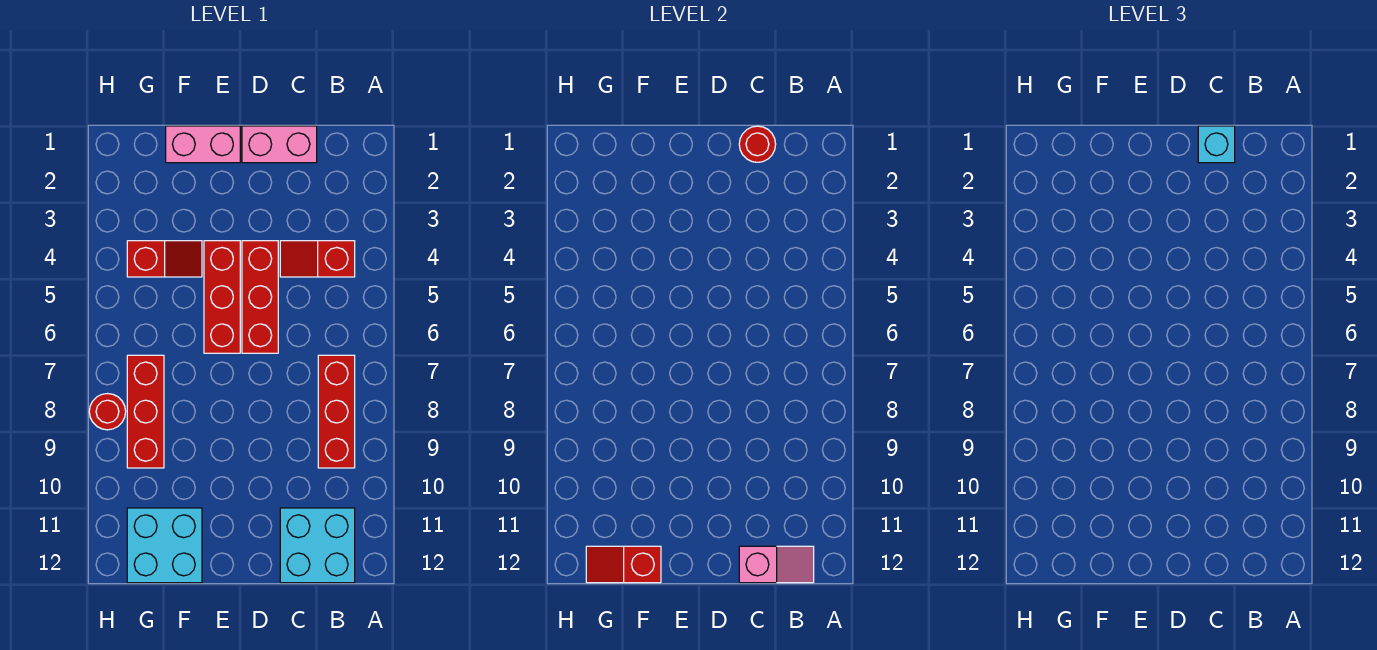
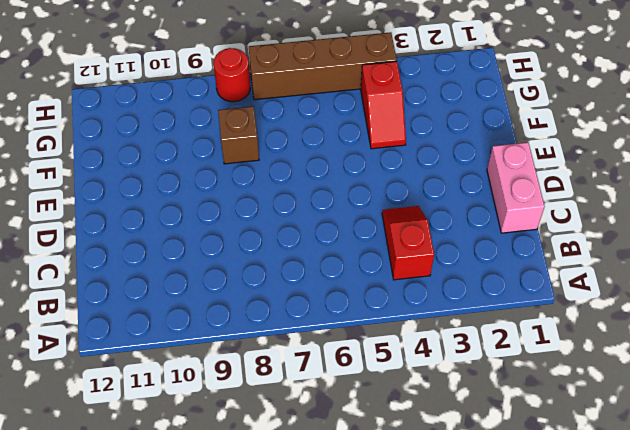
brown 1x1 brick [218,106,259,164] -> none
brown 1x4 brick [249,32,397,100] -> none
none -> red 1x3 brick [318,355,355,468]
none -> cyan 2x2 brick [280,508,355,583]
none -> red 1x3 brick [242,241,278,353]

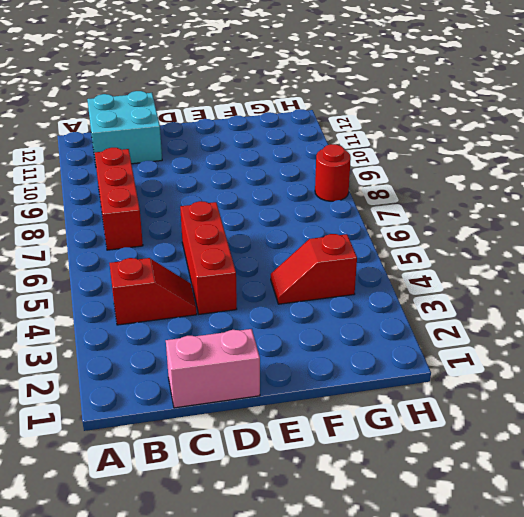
none -> pink 1x2 brick [166,126,240,163]
none -> red 1x3 brick [204,241,240,353]
none -> cyan 2x2 brick [127,508,202,583]

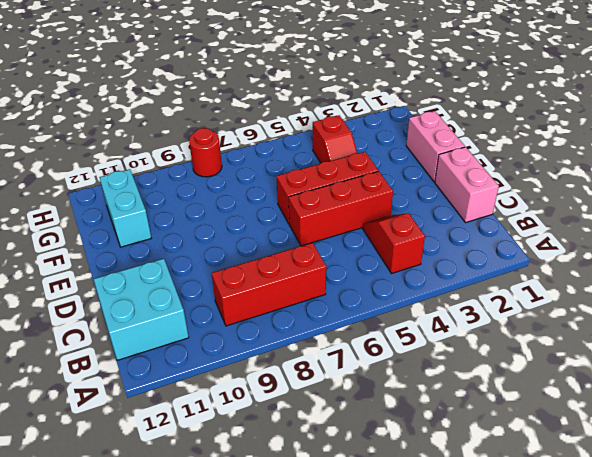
cyan 1x2 brick [99,169,151,247] -> cyan 2x2 brick [127,508,202,583]
none -> red 1x3 brick [127,355,164,468]
none -> pink 1x2 slope [739,546,814,583]
none -> red 1x1 round brick [739,126,776,162]

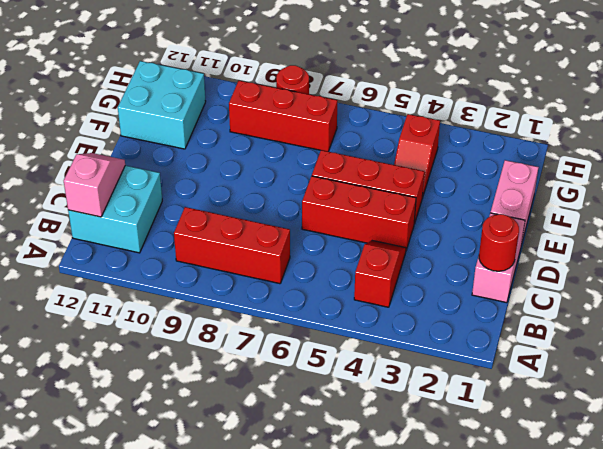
pink 1x2 slope [64,153,125,217] -> pink 1x2 slope turned to [739,546,814,583]
none -> red 1x2 slope [586,546,661,583]
none -> cyan 1x1 brick [1198,126,1235,163]

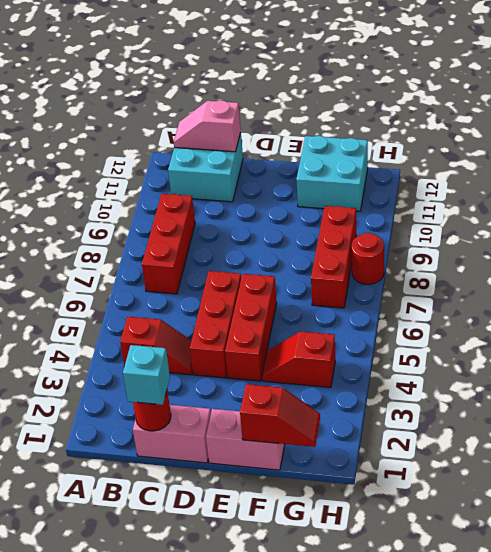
red 1x2 slope [240,384,320,447] -> red 1x2 slope moved to [586,546,661,583]

